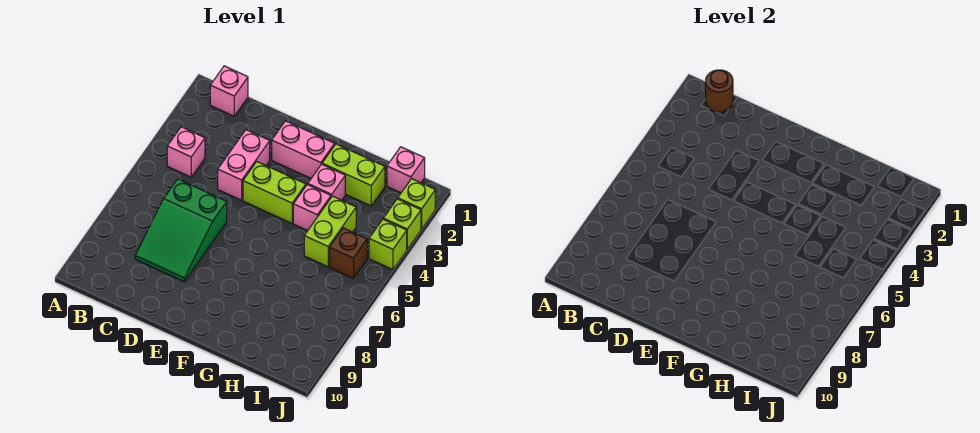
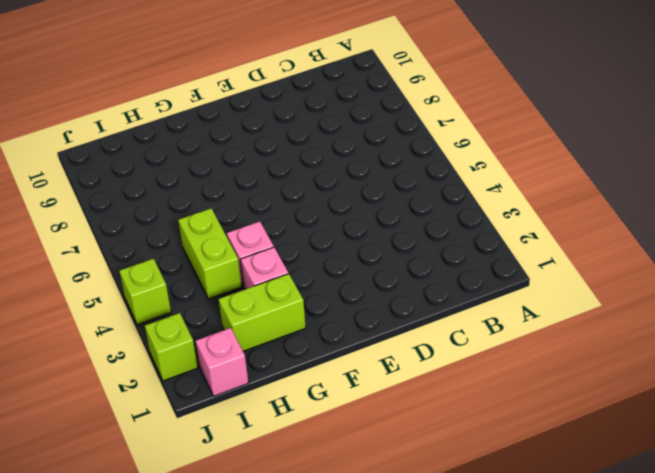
none -> pink 1x1 brick [210,66,248,116]
none -> pink 1x1 brick [167,127,205,177]
none -> green 2x3 slope [135,179,227,281]

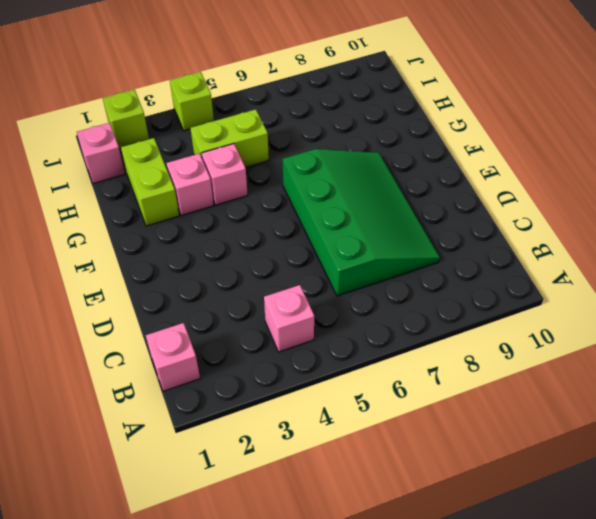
green 3x4 slope [283,149,440,296] -> green 2x3 slope [135,179,227,281]
none -> pink 1x2 brick [218,130,270,200]
none -> pink 1x2 brick [272,121,335,178]
none -> lime 1x2 brick [243,162,306,223]

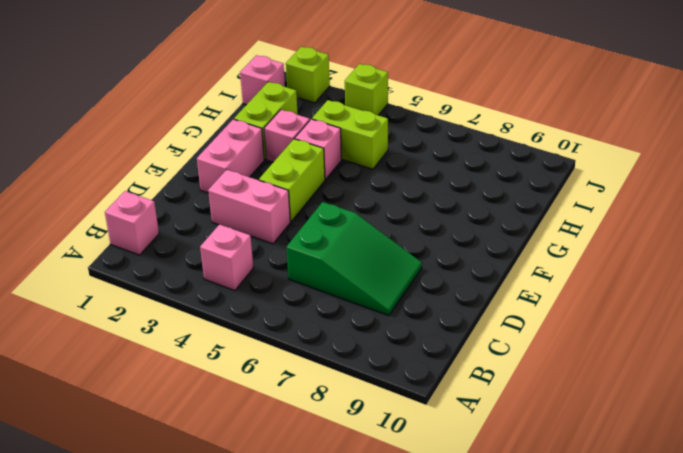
none -> brown 1x1 brick [330,228,367,278]
none -> lime 1x1 brick [383,199,421,249]
none -> brown 1x1 round brick [706,70,733,112]

